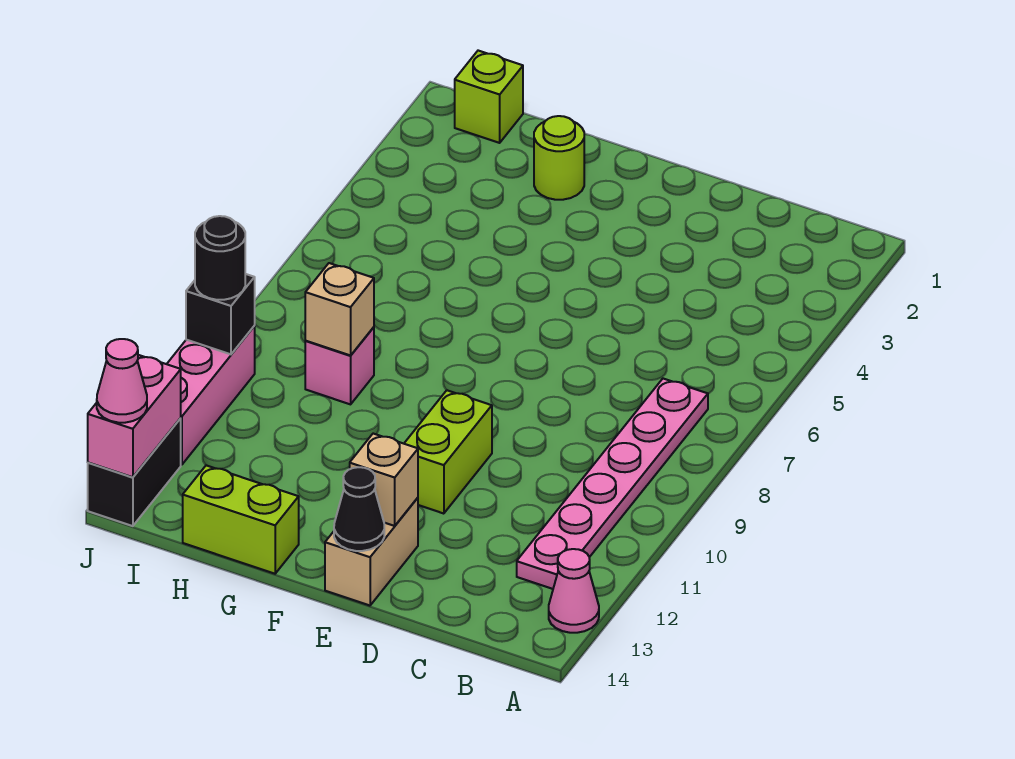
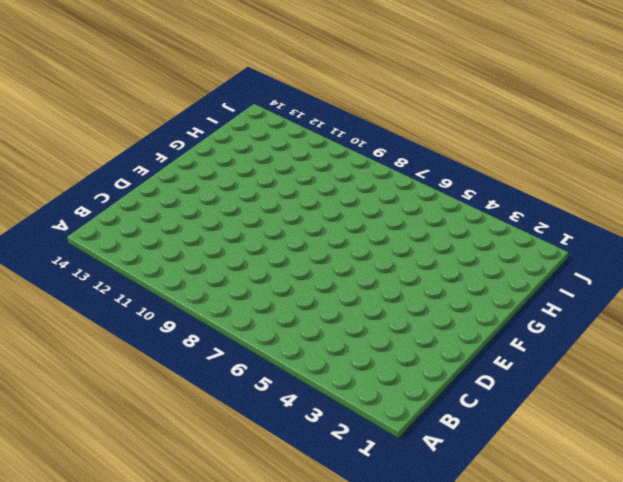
none -> pink 1x1 cone [549,549,599,633]
none -> pink 1x6 plate [517,379,708,589]
none -> lime 1x2 brick [404,390,492,514]

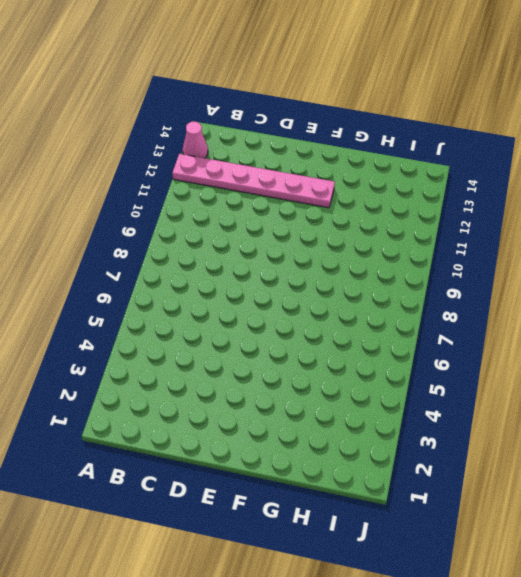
pink 1x6 plate [172,154,335,208] -> pink 1x6 plate turned to [517,379,708,589]
none -> lime 1x2 brick [404,390,492,514]
none -> tan 1x2 brick [325,498,418,606]
none -> lime 1x1 round brick [534,116,584,200]

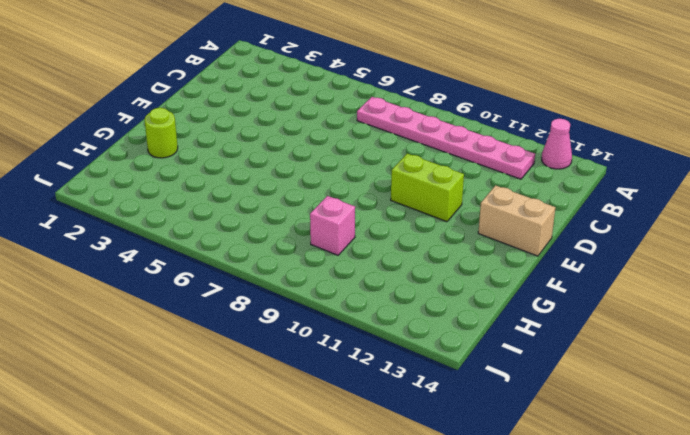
none -> lime 1x2 brick [183,465,299,574]
none -> lime 1x1 brick [455,51,523,143]
none -> pink 1x3 brick [167,326,255,465]

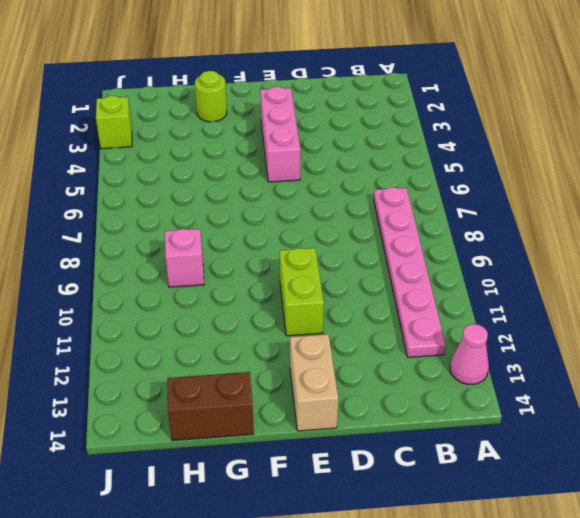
pink 1x3 brick [260,87,301,182] -> pink 1x3 brick moved to [167,326,255,465]
brown 1x2 brick [167,372,254,441] -> lime 1x2 brick [183,465,299,574]
lime 1x1 brick [96,96,132,149] -> lime 1x1 brick moved to [455,51,523,143]
none -> black 1x2 brick [88,418,181,526]
none -> tan 1x1 brick [350,434,418,526]
none -> black 1x1 cone [334,467,384,551]

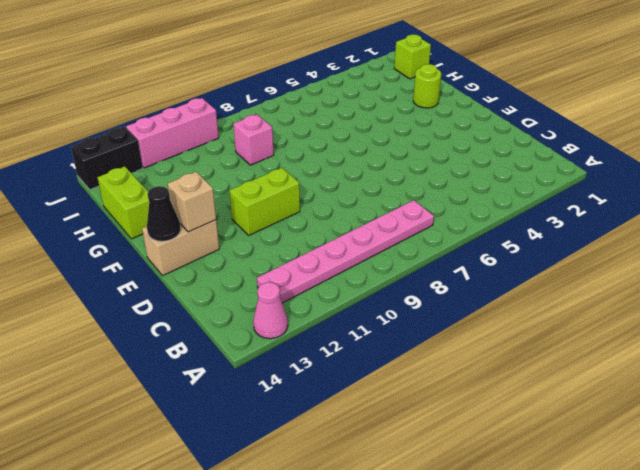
none -> tan 1x1 brick [305,263,374,355]
none -> black 1x1 brick [186,274,255,354]
none -> pink 1x2 brick [88,355,181,477]

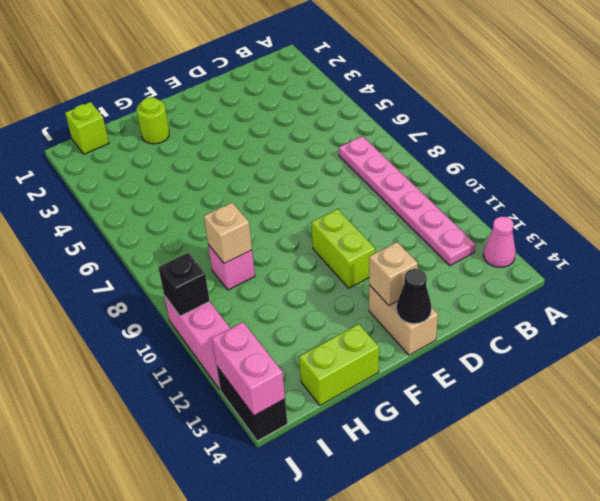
none -> black 1x1 round brick [195,216,245,300]
none -> pink 1x1 cone [97,339,147,423]

